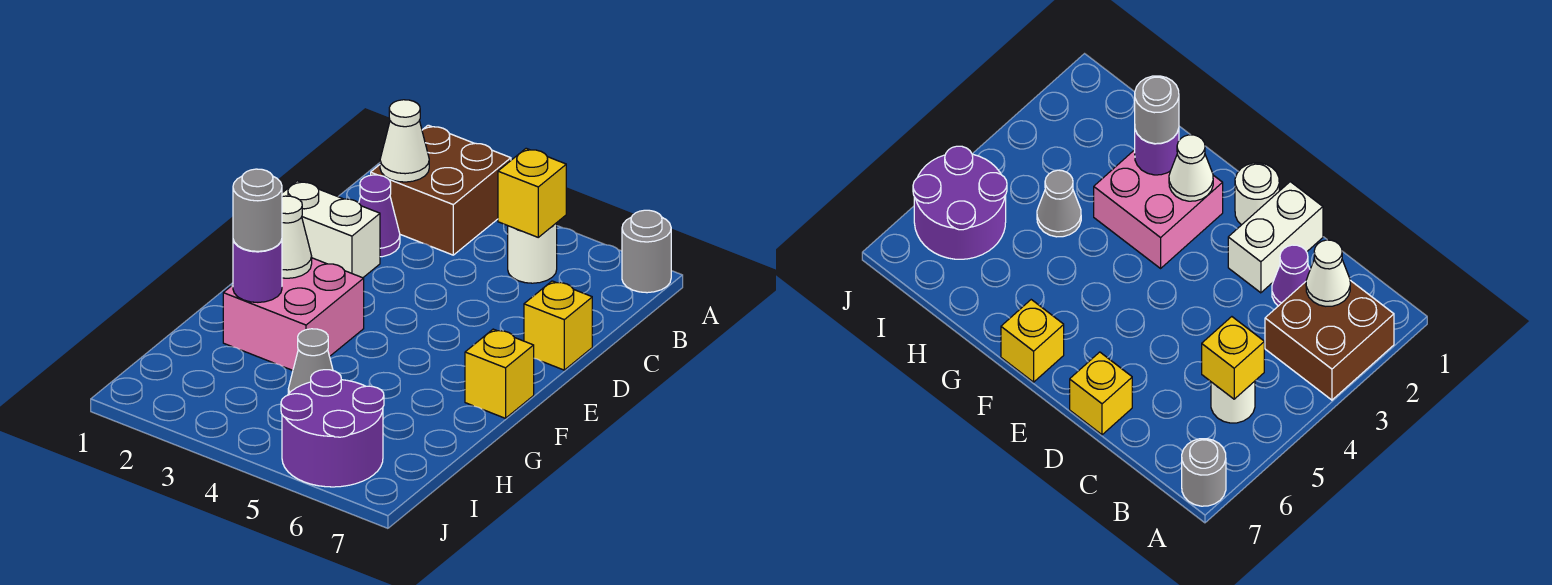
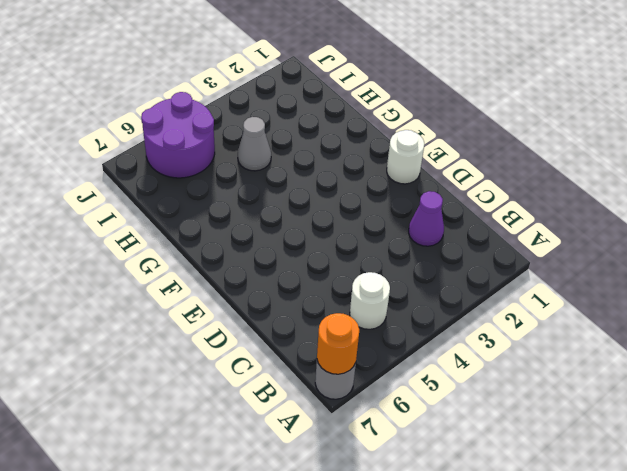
orange 1x1 round brick [317,313,359,374] -> none
none -> brown 2x2 brick [371,125,511,255]
none -> white 1x2 brick [282,181,380,278]
none -> yellow 1x1 brick [524,281,592,370]

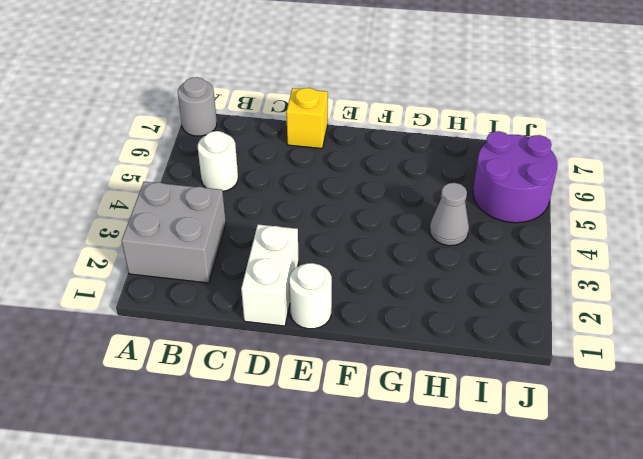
grey 2x2 brick [122,182,226,283] -> brown 2x2 brick [371,125,511,255]
none -> purple 1x1 cone [359,175,400,257]
none -> pink 2x2 brick [223,258,364,370]
none -> yellow 1x1 brick [465,329,534,418]

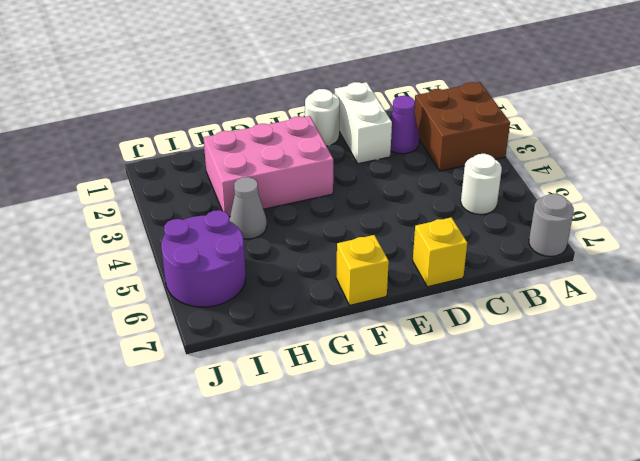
pink 2x3 brick [204,116,333,217] -> pink 2x2 brick [223,258,364,370]
none -> white 1x1 cone [380,100,429,182]
none -> yellow 1x1 brick [498,148,566,237]
none -> white 1x1 cone [282,196,312,278]

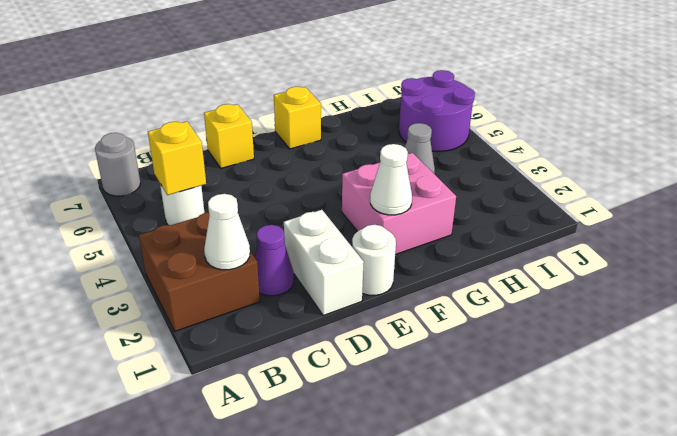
none -> purple 1x1 round brick [233,240,282,302]
none -> grey 1x1 round brick [233,169,282,251]

